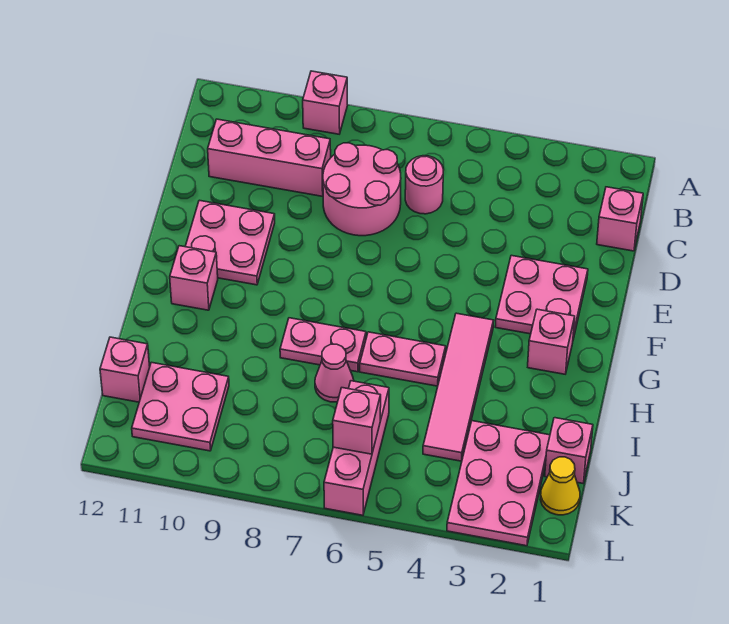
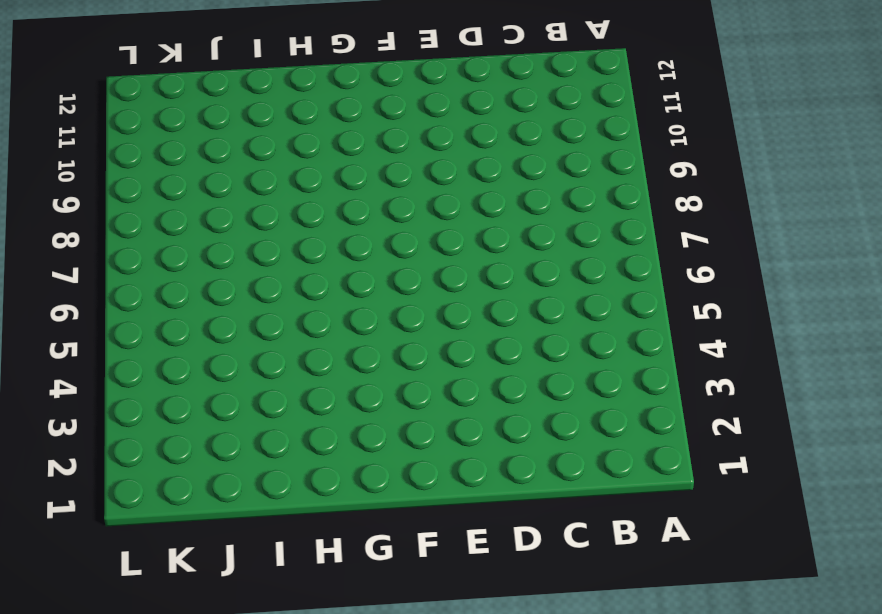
none -> pink 1x1 brick [303,71,348,134]
none -> pink 1x1 brick [597,187,643,251]
none -> pink 1x1 round brick [405,156,444,214]

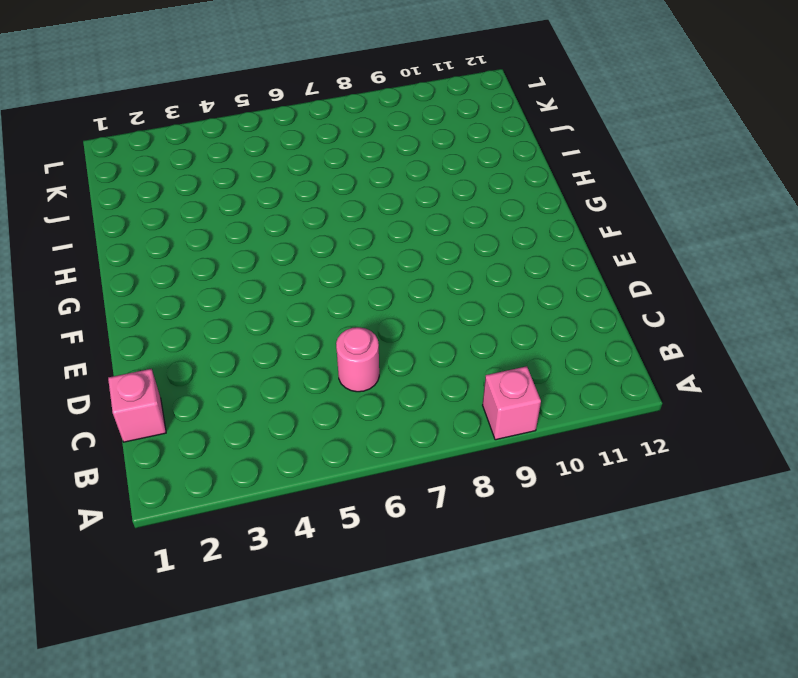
none -> pink 2x2 round brick [323,143,401,236]
none -> pink 1x3 brick [208,119,331,196]
none -> pink 2x2 plate [495,255,588,339]

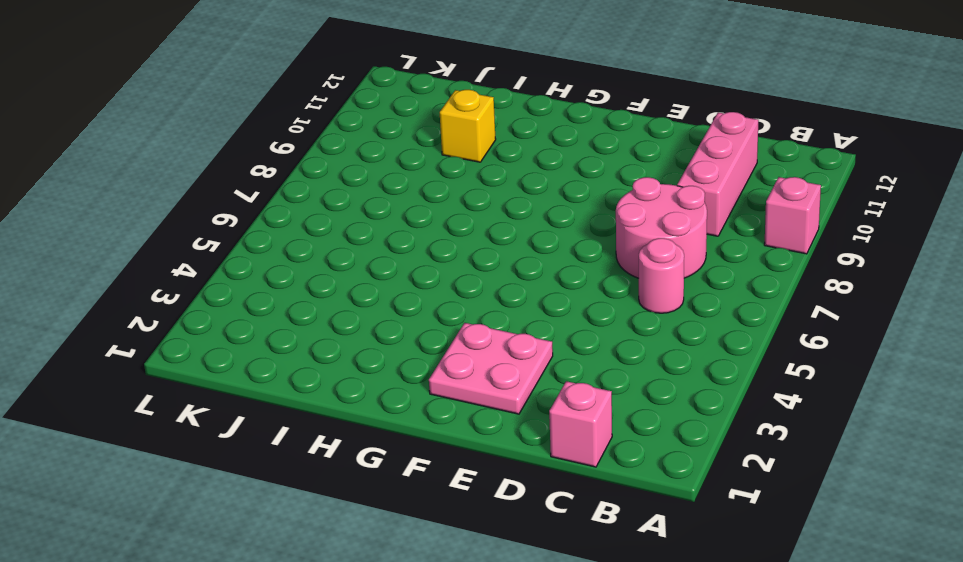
yellow 1x1 brick [440,90,496,162] -> none
none -> pink 2x2 plate [185,200,275,285]
none -> pink 1x1 brick [528,309,575,374]
none -> pink 1x4 tile [423,313,494,461]

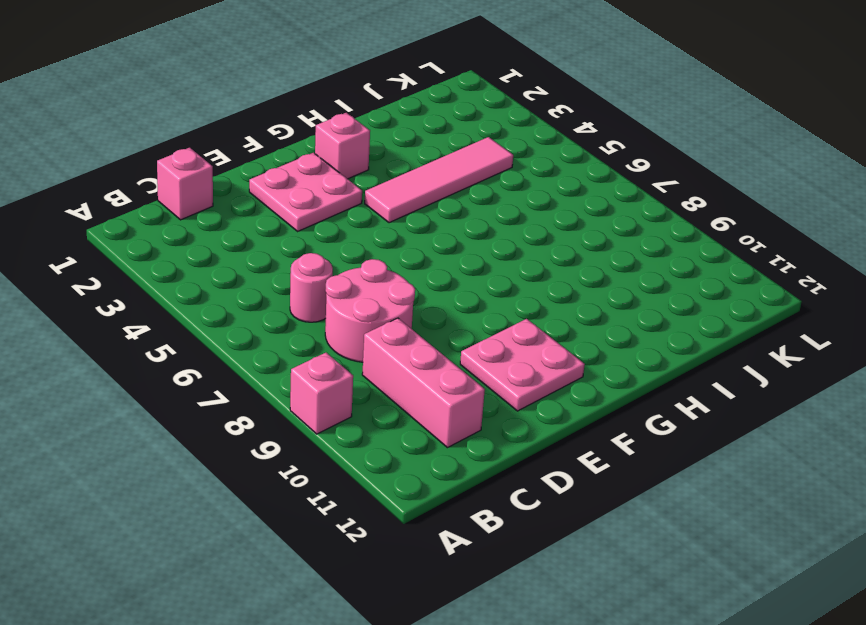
none -> pink 1x1 brick [170,246,218,310]
none -> pink 1x2 plate [360,332,446,386]
none -> pink 1x2 plate [280,318,366,372]

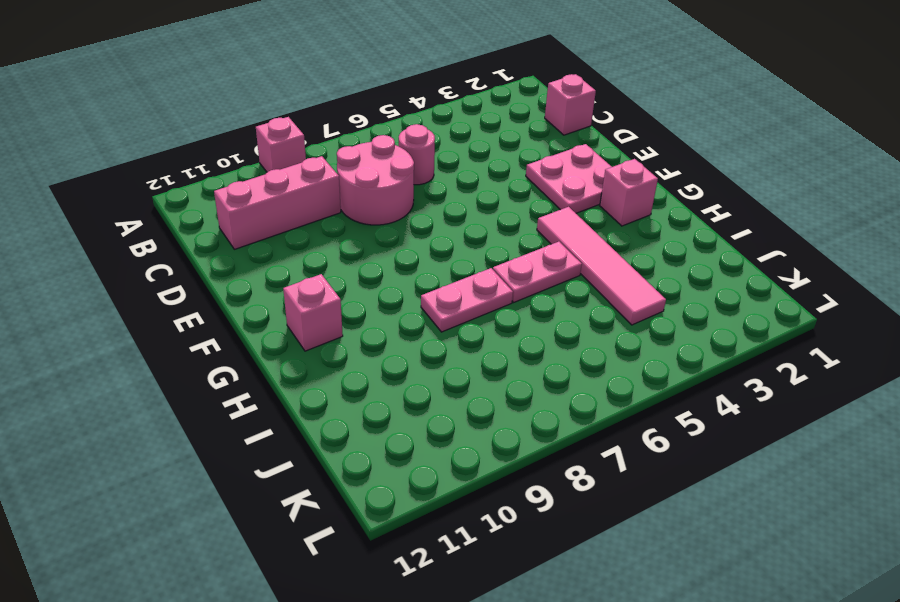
none -> pink 2x2 plate [185,200,275,285]
none -> pink 1x1 cone [315,344,354,402]
none -> pink 1x1 brick [545,418,593,483]

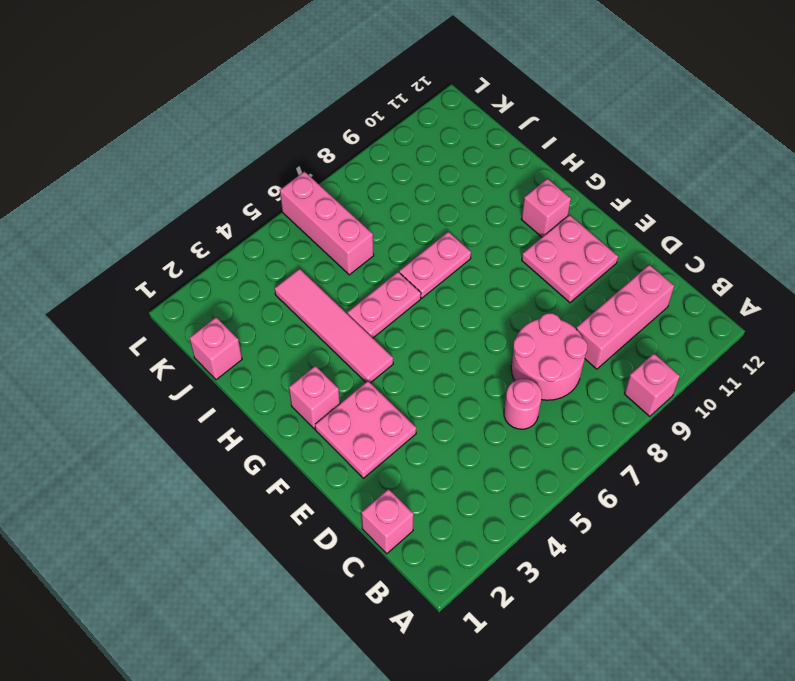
none -> pink 1x1 cone [315,344,354,402]
none -> pink 2x3 plate [447,421,550,546]
none -> pink 2x2 plate [132,362,229,451]

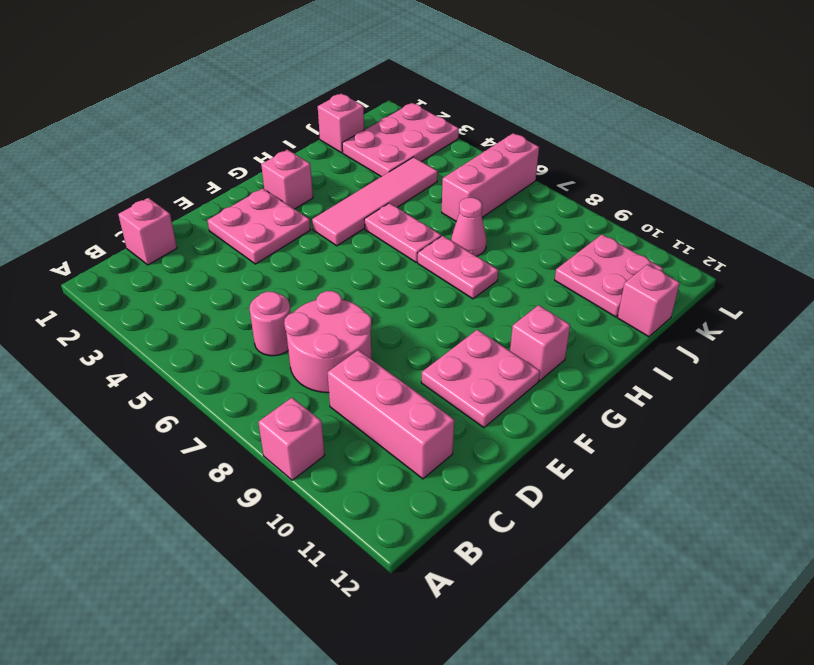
none -> yellow 1x1 cone [540,457,580,515]
none -> pink 1x1 brick [333,388,381,454]

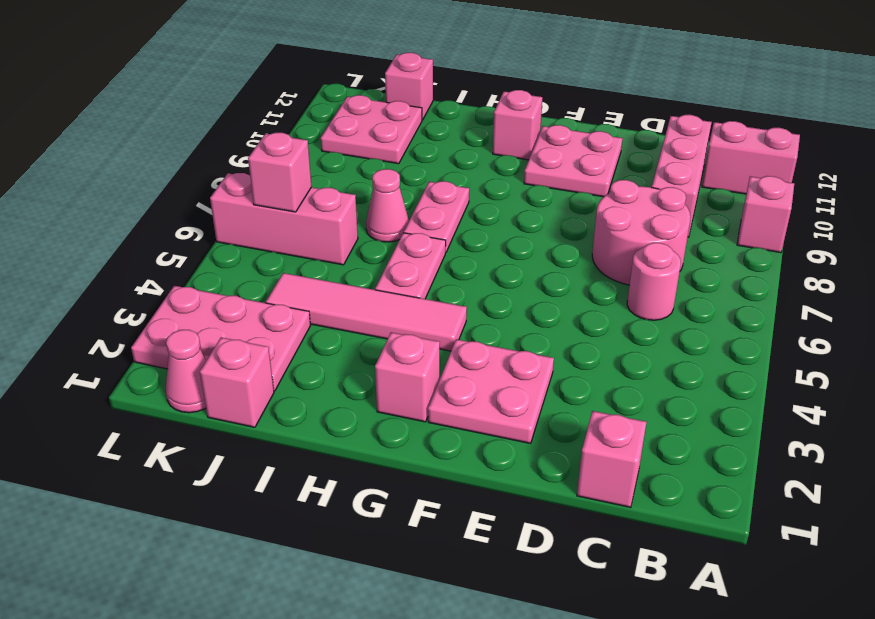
pink 1x2 brick [702,121,800,194] -> none
pink 1x1 cone [166,330,206,413] -> yellow 1x1 cone [540,457,580,515]

